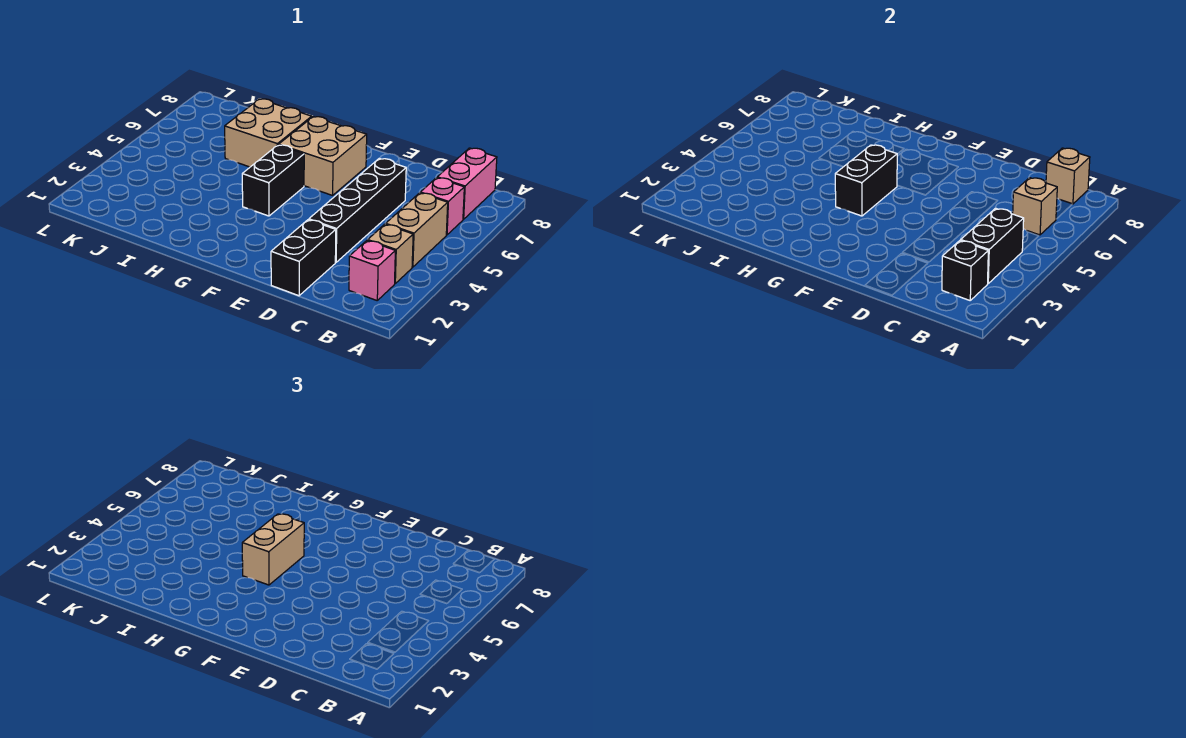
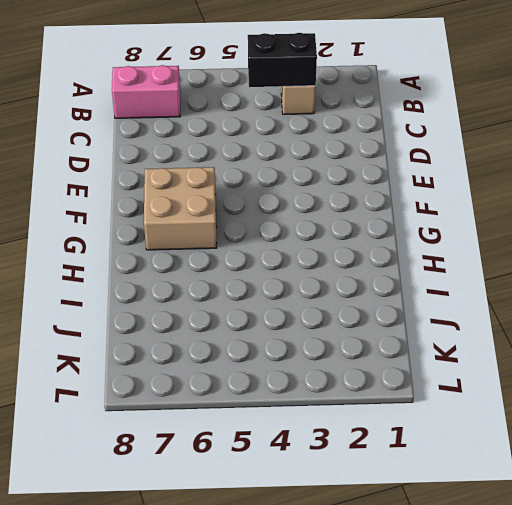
none -> pink 1x1 brick [349,240,395,300]
none -> tan 1x2 brick [386,193,448,267]
none -> pink 1x1 brick [420,178,464,235]

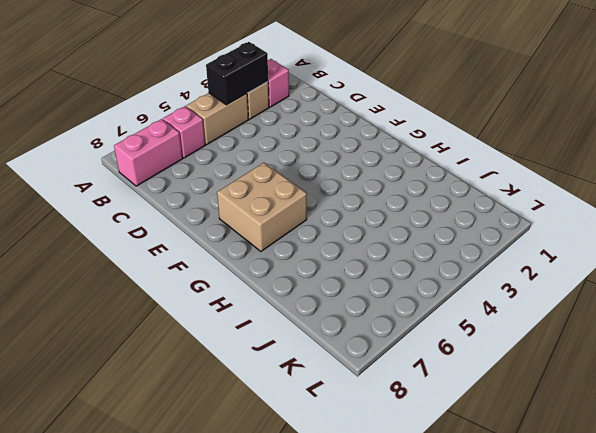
none -> black 1x2 brick [271,220,336,296]
none -> black 1x4 brick [309,159,406,262]
none -> black 1x2 brick [242,145,304,216]

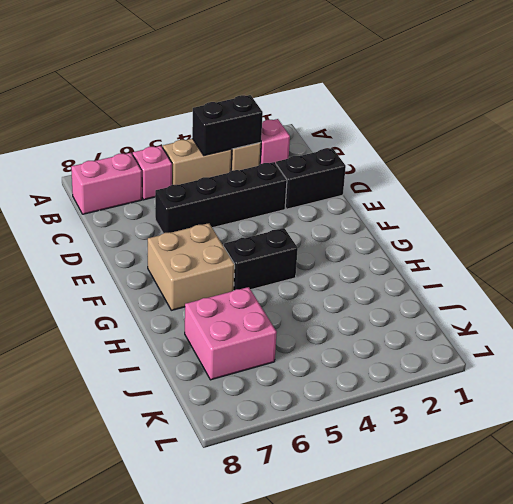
pink 2x2 brick [185,287,277,380] -> tan 2x2 brick [225,99,312,167]
none -> black 1x1 brick [942,240,988,300]
none -> tan 1x1 brick [1013,178,1057,235]
none -> tan 1x1 brick [1046,148,1090,204]

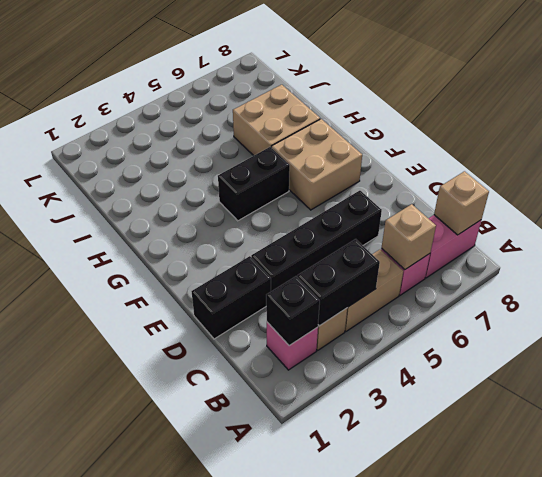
none -> black 1x2 brick [835,145,897,216]
none -> tan 1x2 brick [242,514,304,585]

